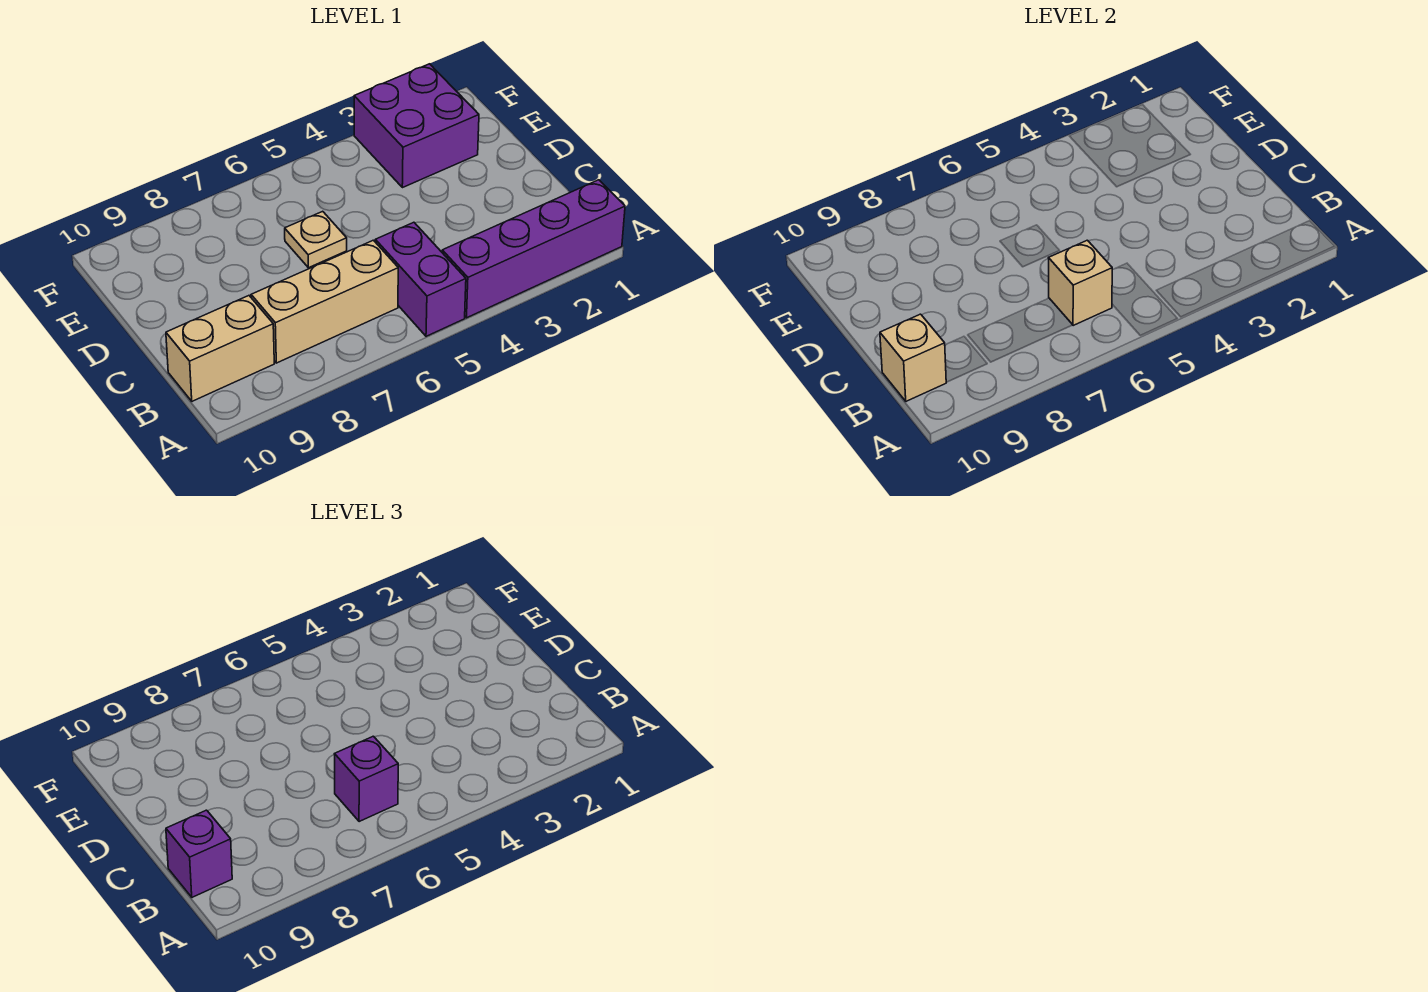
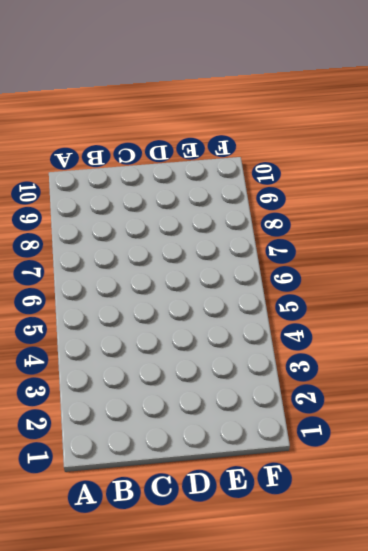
none -> purple 1x4 brick [442,180,625,318]
none -> purple 1x2 brick [375,222,466,336]

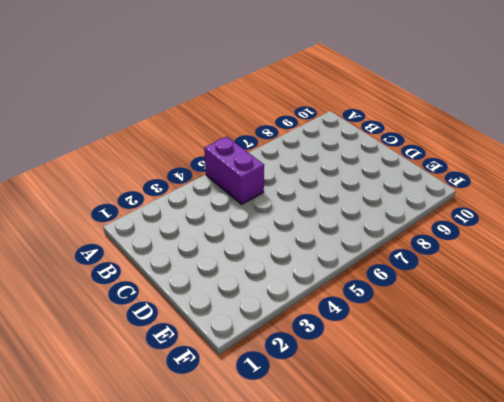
none -> purple 1x4 brick [442,180,625,318]
none -> tan 1x3 brick [251,240,398,363]

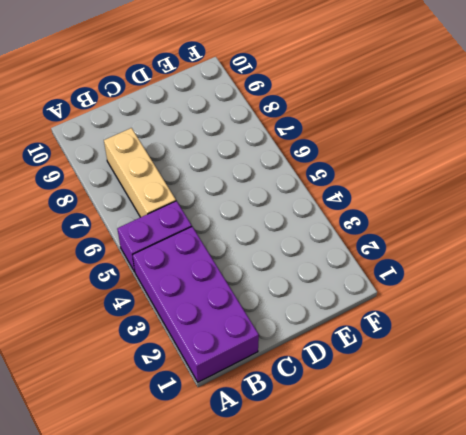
purple 2x4 brick [133,227,259,382] -> purple 1x4 brick [442,180,625,318]
none -> tan 1x2 brick [166,296,274,401]
none -> tan 1x1 plate [285,211,347,268]

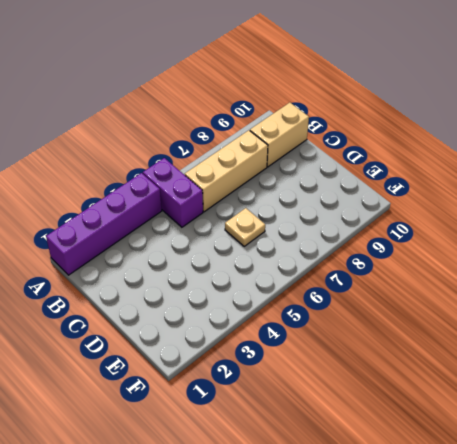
none -> purple 2x2 brick [354,64,479,188]
none -> tan 1x1 brick [1048,240,1112,326]

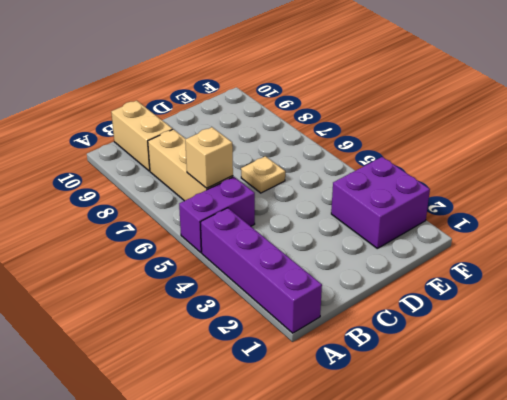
none -> tan 1x1 brick [880,314,946,401]
none -> purple 1x1 brick [334,736,398,822]

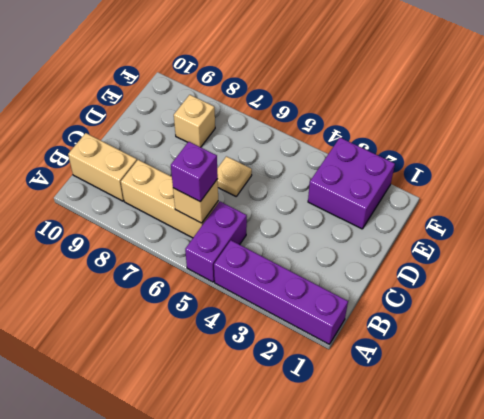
tan 1x1 brick [174,95,215,147] -> tan 1x1 brick moved to [880,314,946,401]
none -> purple 1x1 brick [166,810,232,897]

